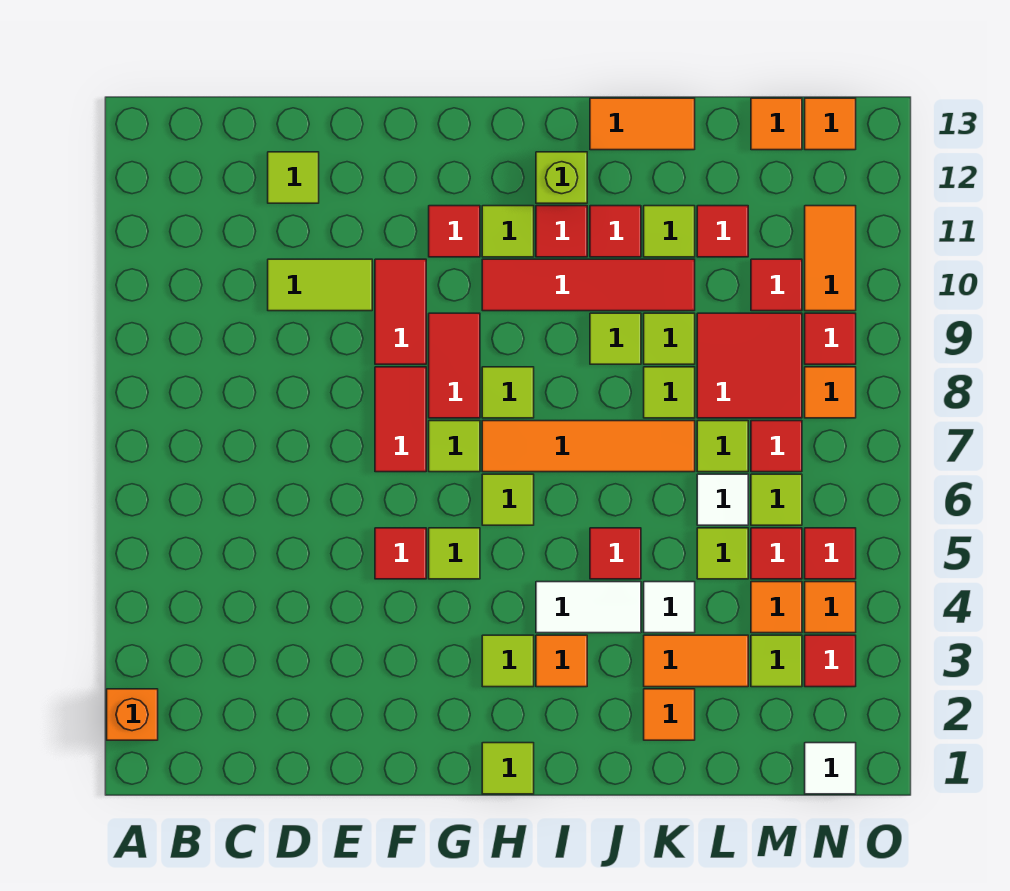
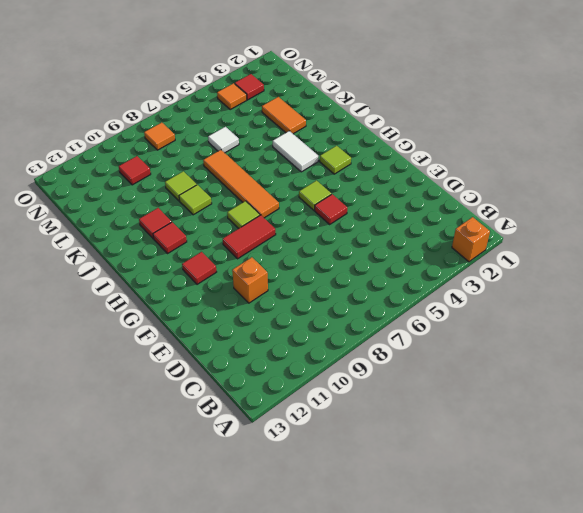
orange 1x1 brick [232,257,268,303] -> lime 1x2 tile [268,259,372,311]
none -> lime 1x1 tile [268,152,319,203]
none -> red 1x2 tile [375,367,426,472]
none -> red 1x2 tile [375,259,426,364]
none -> lime 1x1 tile [429,421,480,472]

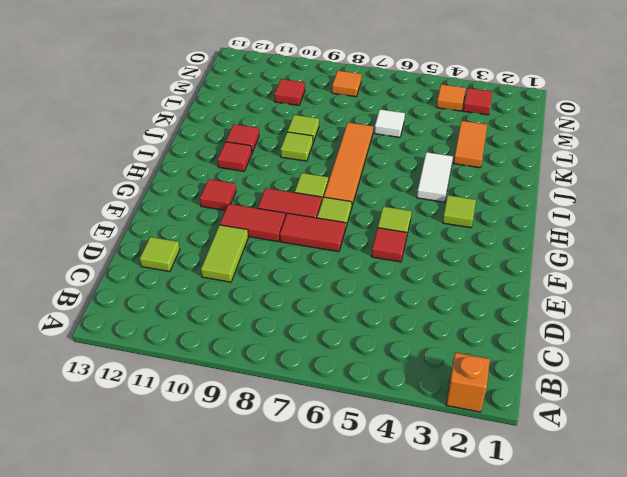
none -> lime 1x1 tile [482,743,534,794]
none -> lime 1x1 tile [482,474,534,525]
none -> red 1x4 tile [482,259,695,311]
none -> lime 1x1 tile [482,206,534,257]

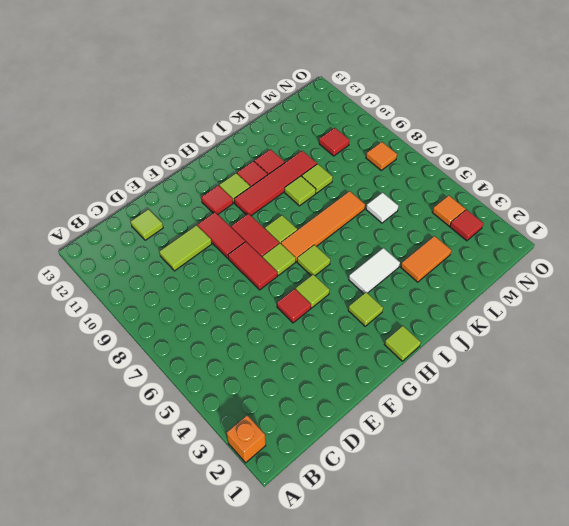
none -> orange 1x1 tile [536,635,587,687]
none -> lime 1x1 brick [536,152,587,203]
none -> red 1x1 tile [590,528,641,579]
none -> orange 1x2 tile [590,98,695,150]

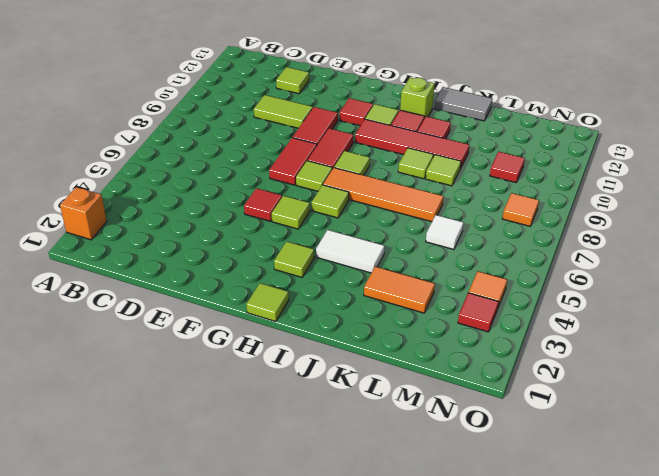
grey 1x2 tile [434,87,493,121] -> orange 1x2 tile [590,98,695,150]
none -> orange 1x1 tile [536,635,587,687]
none -> red 1x1 tile [590,528,641,579]
none -> orange 1x1 tile [644,689,695,740]
none -> white 1x1 tile [644,582,695,633]

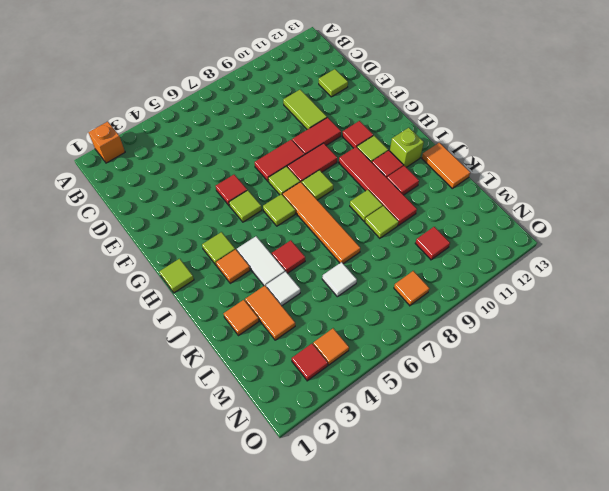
none -> lime 1x1 tile [644,367,695,418]
none -> lime 1x1 tile [644,206,695,257]
none -> lime 1x1 tile [697,528,748,579]
none -> lime 1x1 tile [697,421,748,472]

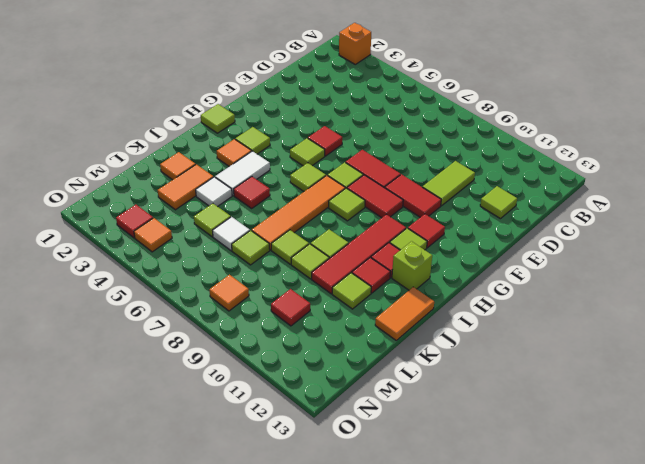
none -> red 2x2 tile [697,313,802,418]
none -> red 1x1 tile [697,206,748,257]
none -> lime 1x1 tile [751,635,802,687]
none -> orange 1x1 tile [751,582,802,633]

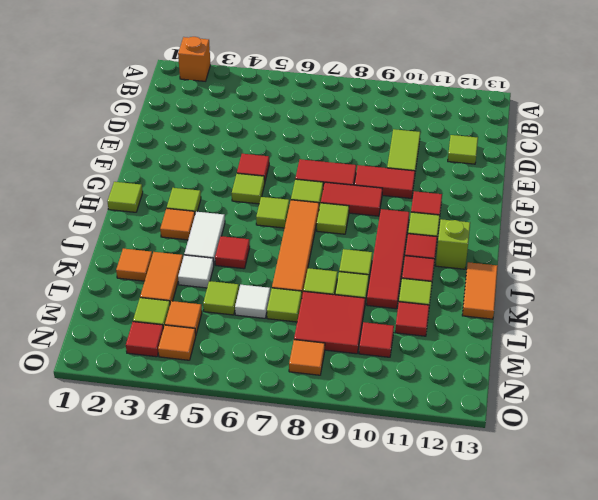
none -> red 1x1 tile [751,528,802,579]
none -> lime 1x1 tile [751,474,802,525]
none -> red 1x1 tile [751,421,802,472]
none -> orange 1x1 tile [751,98,802,150]

